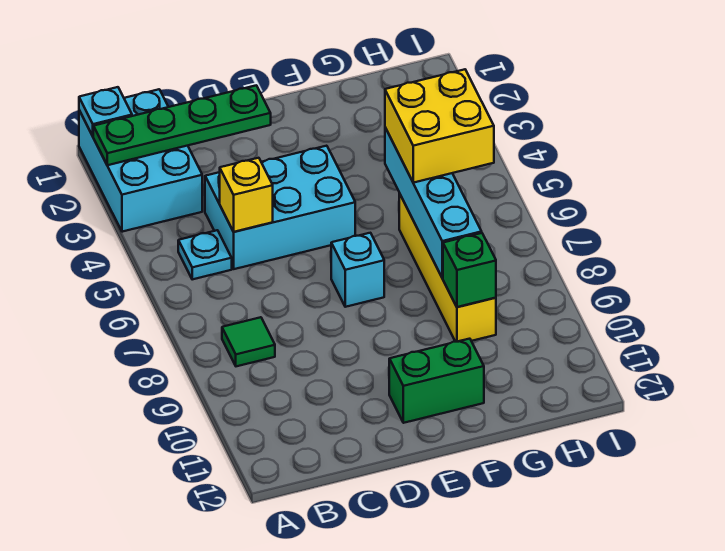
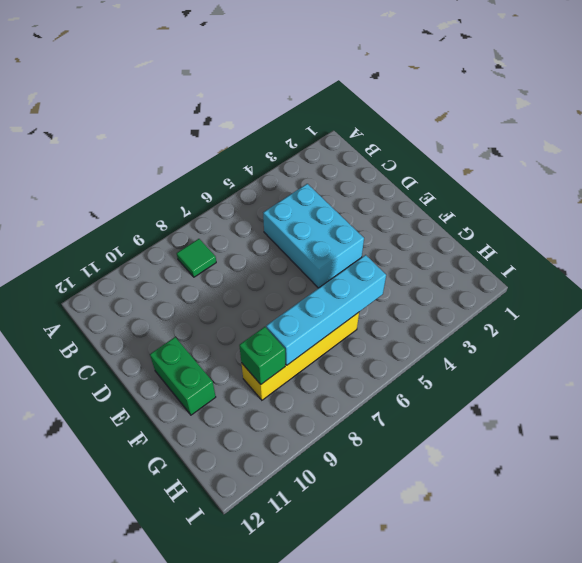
none -> cyan 2x3 brick [79,89,202,232]
none -> cyan 1x1 plate [178,230,232,279]
none -> cyan 1x1 brick [331,233,384,307]

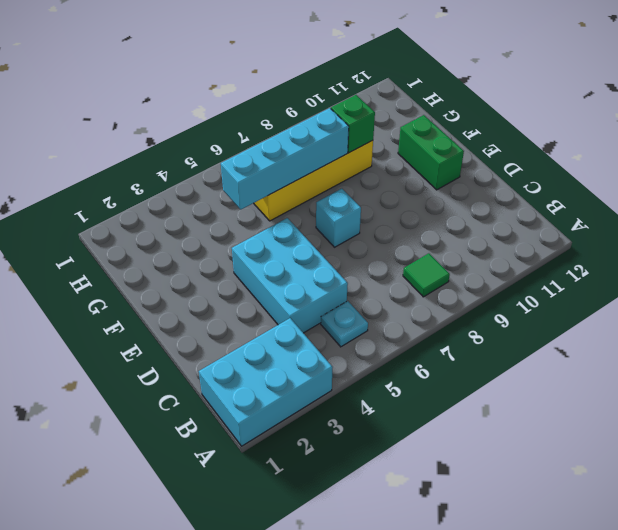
none -> cyan 1x1 plate [79,87,132,136]
none -> green 1x4 plate [93,85,271,165]
none -> yellow 1x1 brick [220,158,273,232]

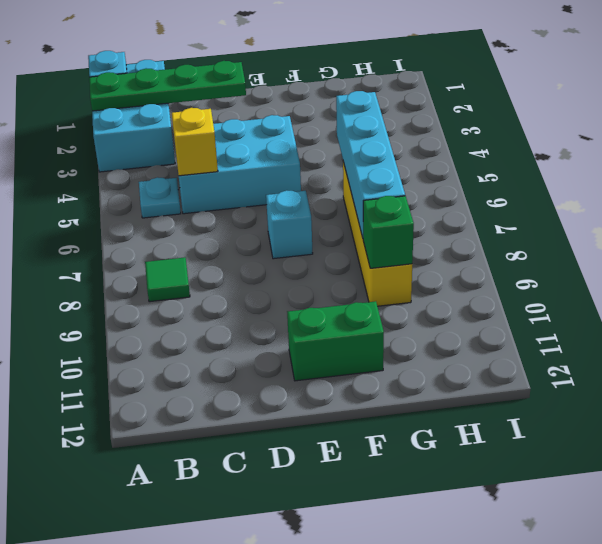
none -> yellow 2x2 brick [385,69,494,183]

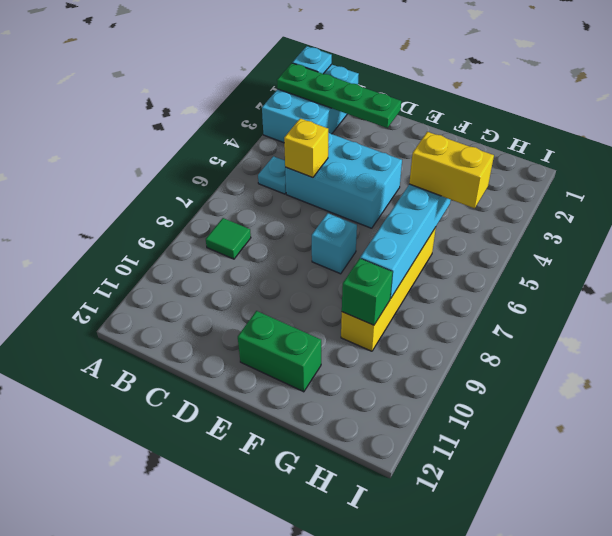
yellow 1x2 brick [409,132,494,208] -> yellow 2x2 brick [385,69,494,183]

